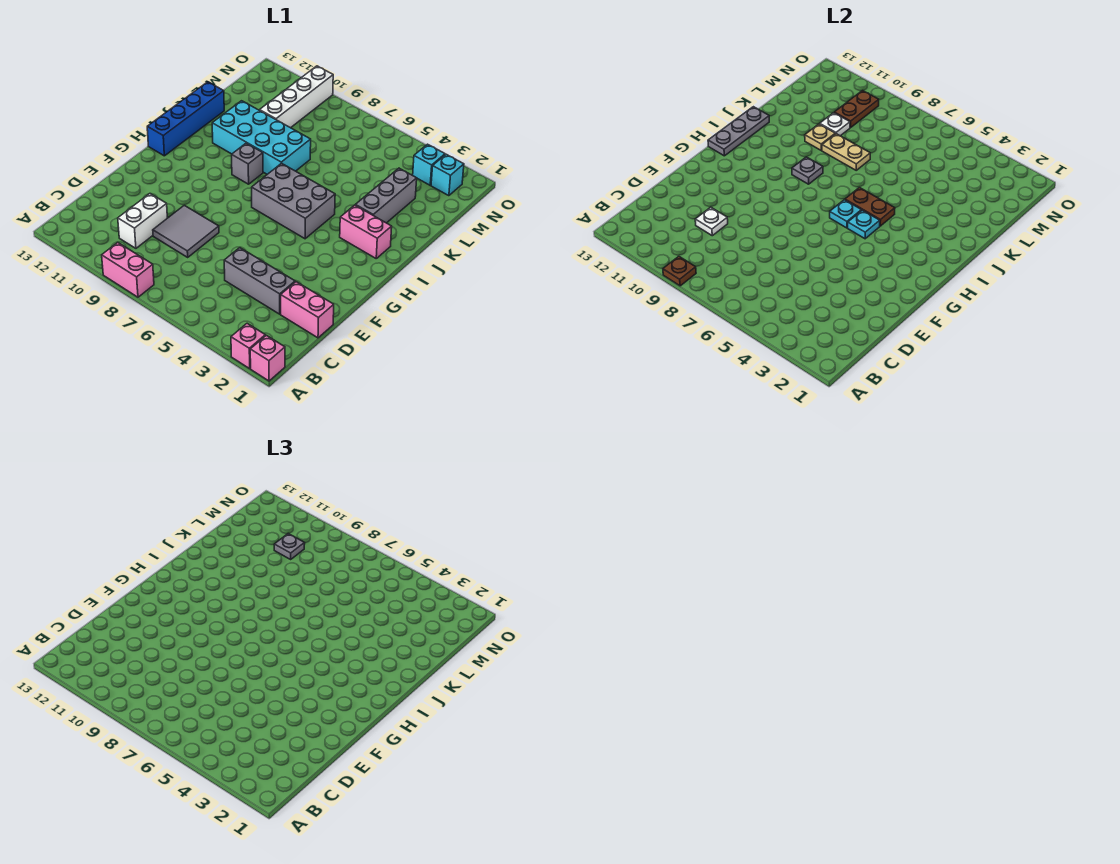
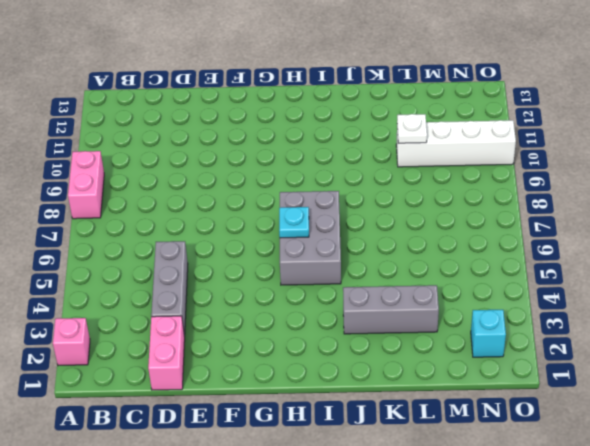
none -> pink 1x1 brick [250,335,285,381]
none -> white 1x2 brick [118,194,167,248]
none -> grey 2x2 tile [153,205,219,257]

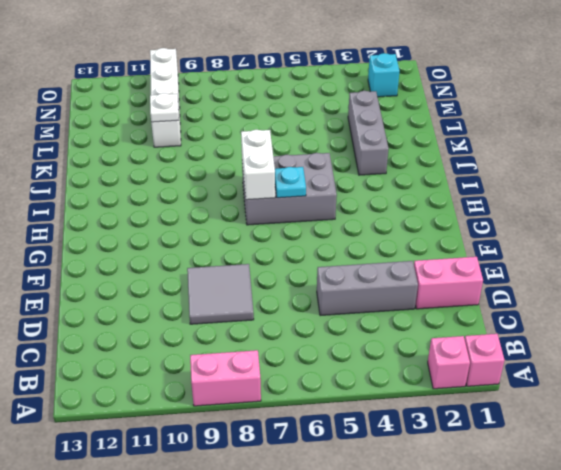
white 1x2 brick [241,130,275,200] -> white 1x2 brick moved to [118,194,167,248]
none -> blue 1x4 brick [147,82,224,156]
none -> pink 1x2 brick [340,205,392,258]
none -> grey 1x1 brick [232,143,263,184]

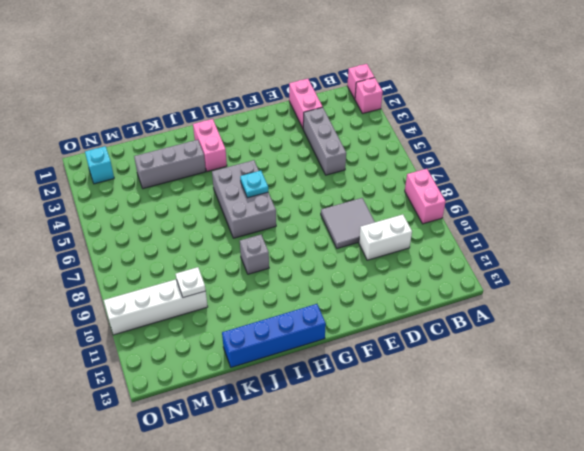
none -> cyan 2x4 brick [212,101,311,174]
none -> cyan 1x1 brick [413,144,445,185]
none -> brown 1x1 plate [663,256,696,286]

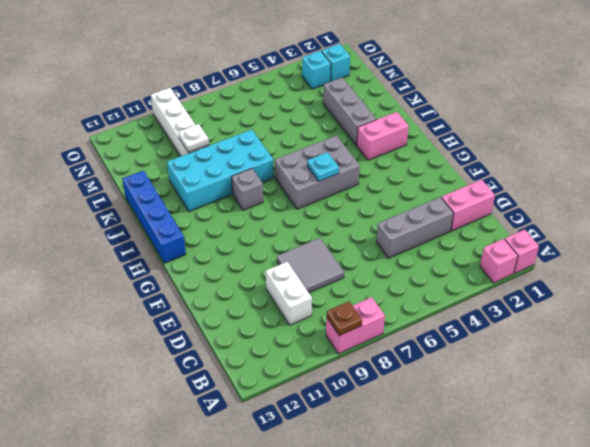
none -> white 1x1 plate [695,207,728,236]
none -> cyan 1x1 plate [848,210,880,239]
none -> grey 1x3 plate [708,107,769,156]

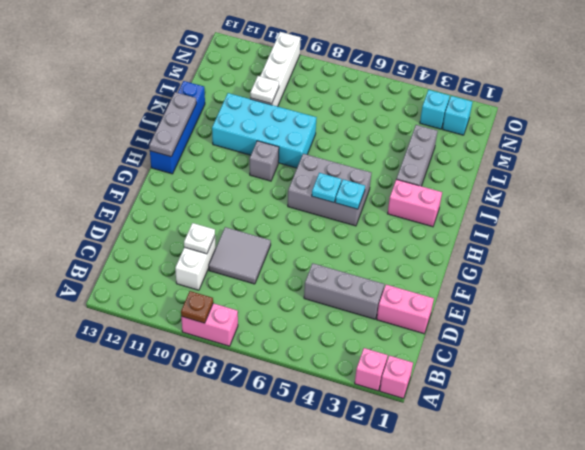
none -> brown 1x2 plate [845,188,895,226]
none -> grey 1x1 plate [792,157,823,184]
none -> tan 1x2 plate [822,134,870,170]

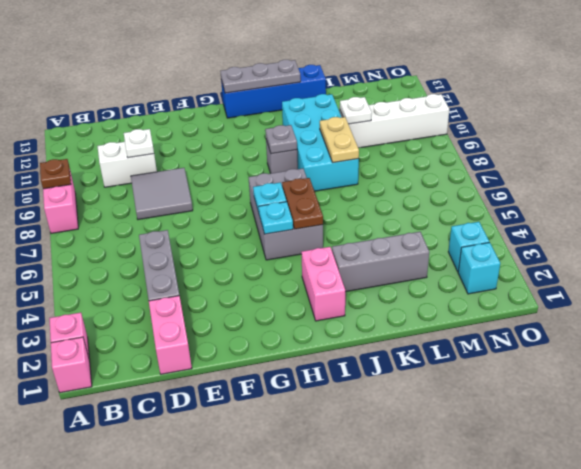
none -> tan 1x1 plate [805,124,835,150]
none -> brown 1x2 plate [834,90,879,127]
none -> grey 1x1 plate [274,533,305,559]

